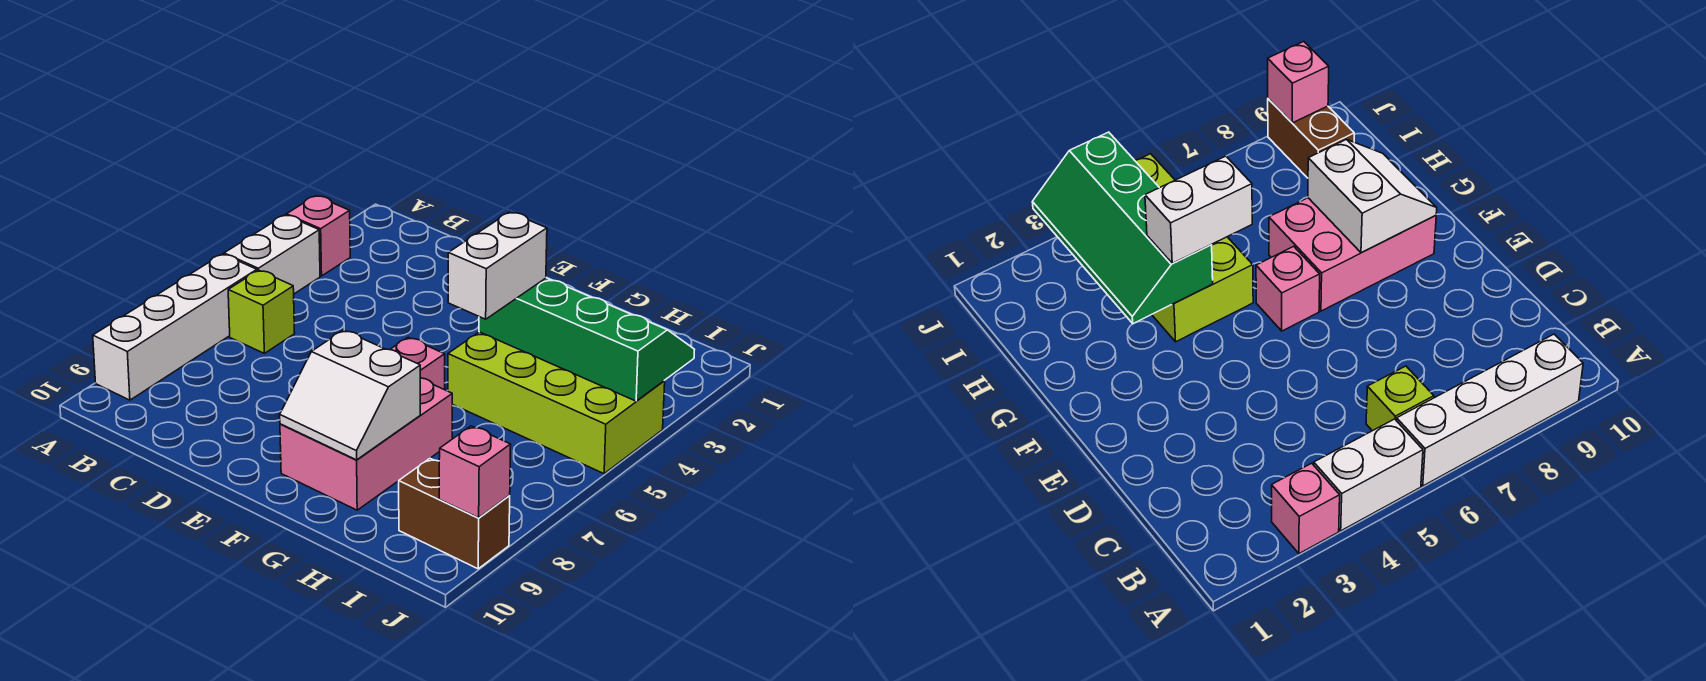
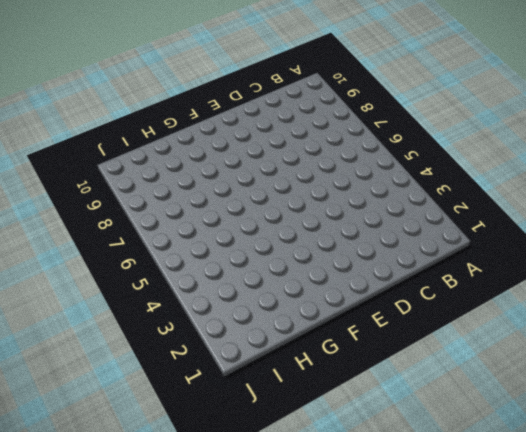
none -> pink 1x1 brick [287,196,350,276]
none -> white 1x2 brick [224,215,320,294]
none -> white 1x4 brick [93,254,257,400]

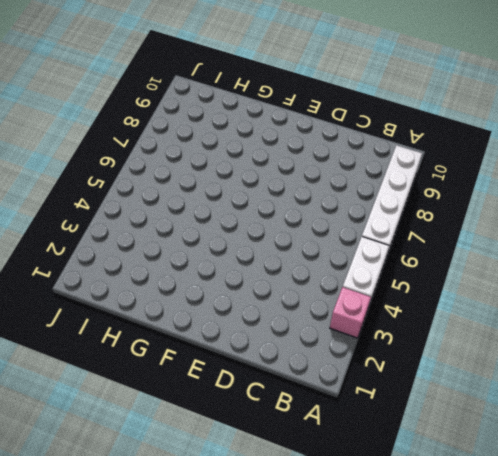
none -> lime 1x1 brick [228,270,295,353]
none -> pink 1x1 brick [390,338,445,390]
none -> pink 2x3 brick [280,378,452,510]

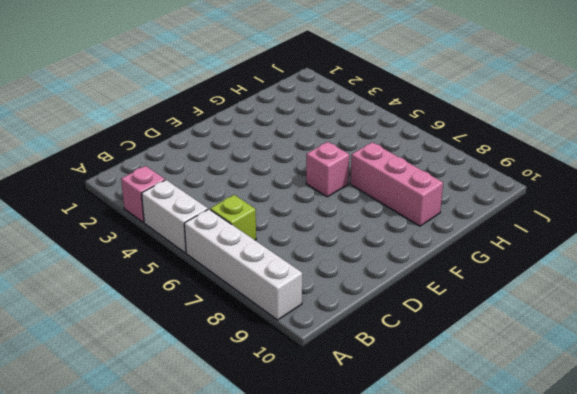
pink 1x3 brick [350,142,443,226] -> pink 2x3 brick [280,378,452,510]
none -> lime 2x4 brick [448,332,665,474]
none -> brown 1x2 brick [399,458,510,569]
none -> white 2x2 slope [280,330,420,460]

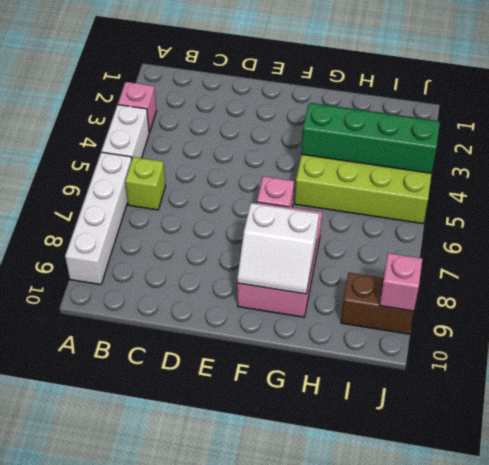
none -> white 1x2 brick [448,212,547,319]

